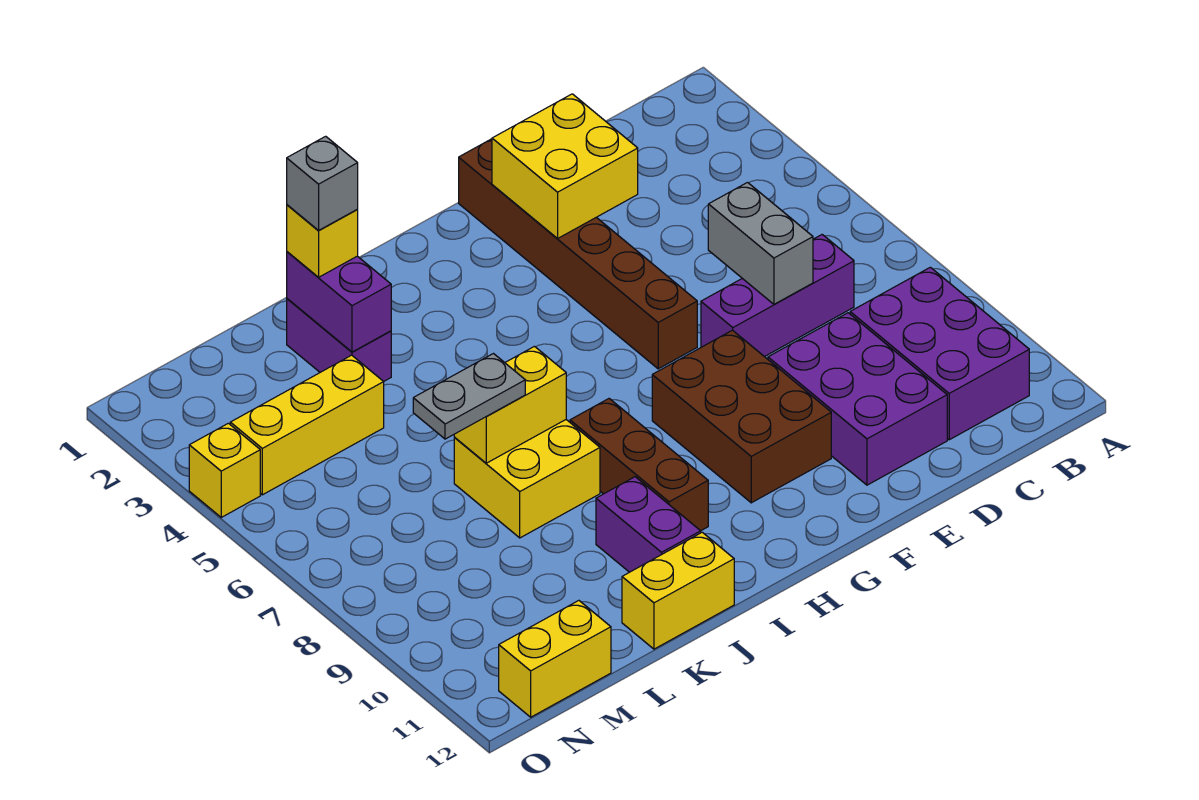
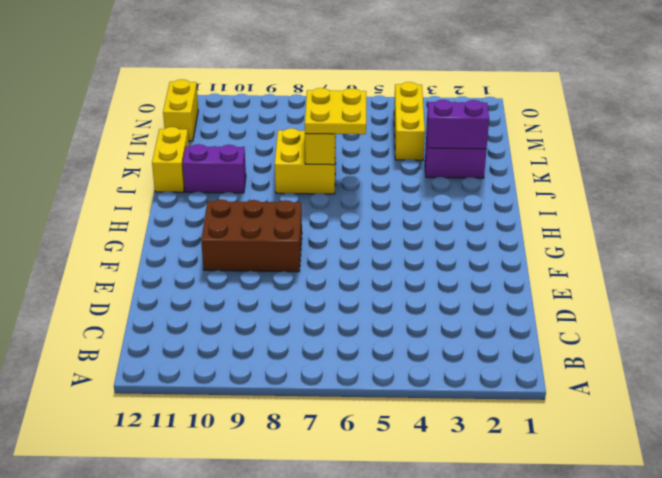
yellow 2x2 plate [305,88,366,134] -> grey 1x2 plate [413,354,525,439]
none -> purple 2x3 brick [850,267,1029,440]
none -> purple 1x3 brick [701,235,854,357]
none -> purple 2x3 brick [768,313,947,485]

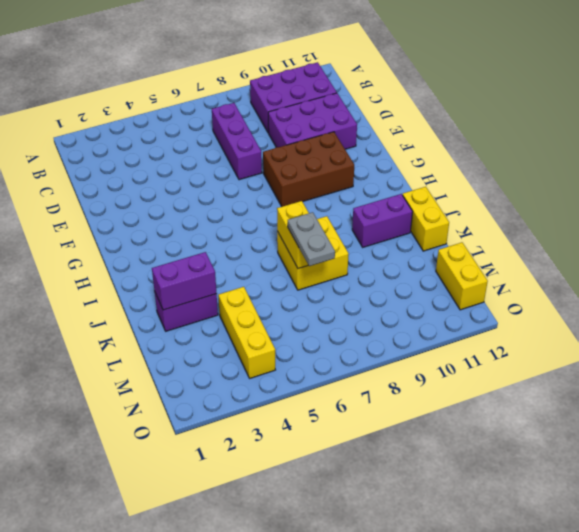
none -> brown 1x6 brick [459,139,697,369]
none -> brown 1x3 brick [570,399,708,531]
none -> yellow 1x1 brick [189,423,260,517]

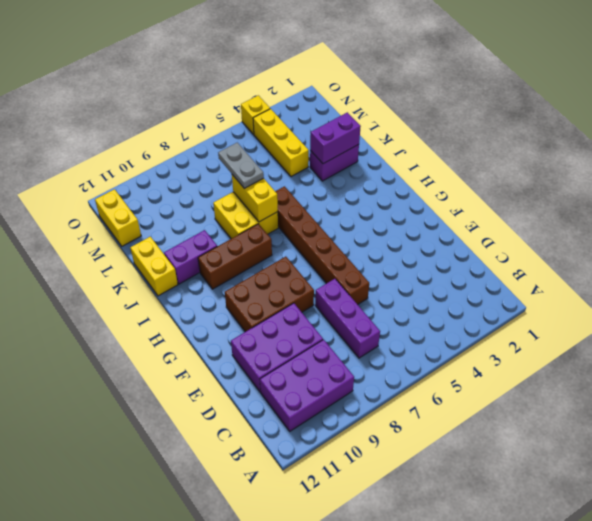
brown 1x6 brick [275,186,369,305] -> brown 1x6 brick turned to [459,139,697,369]
none -> grey 1x2 brick [708,183,813,304]
none -> yellow 2x2 brick [492,94,638,238]
none -> yellow 1x1 brick [287,205,358,277]

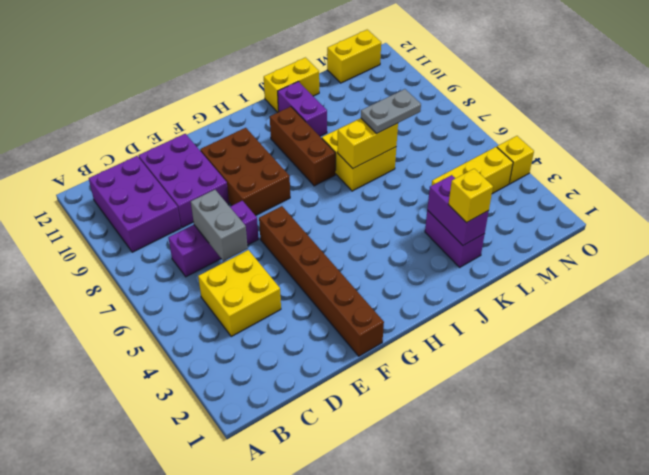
yellow 2x2 brick [198,250,281,336] -> yellow 2x2 brick moved to [492,94,638,238]
none -> grey 1x1 brick [287,136,358,230]

